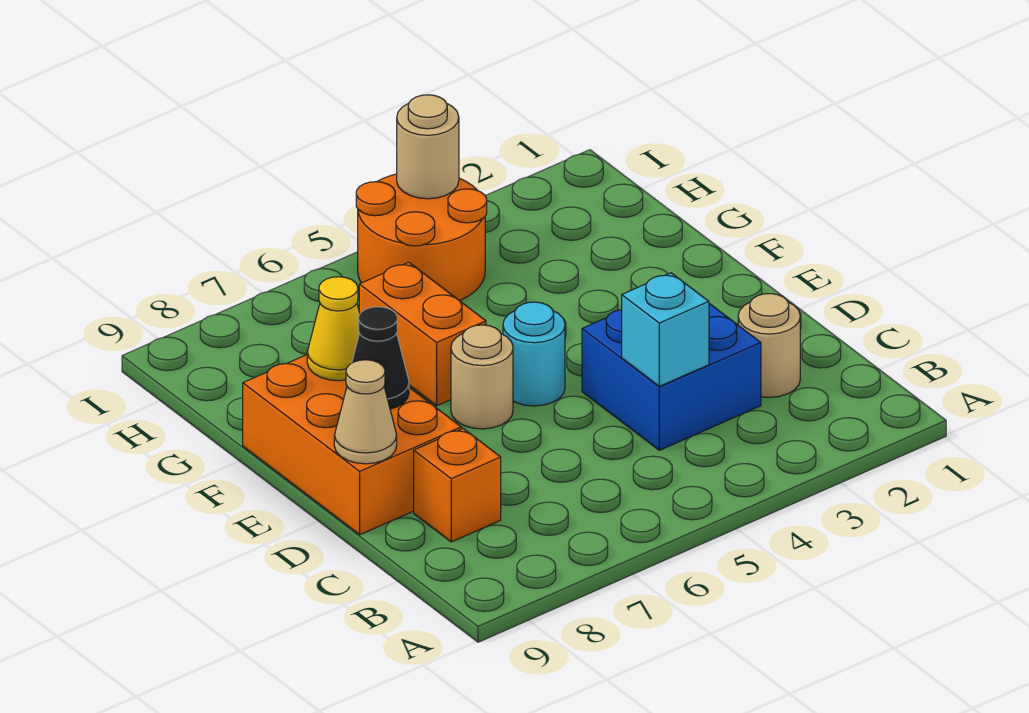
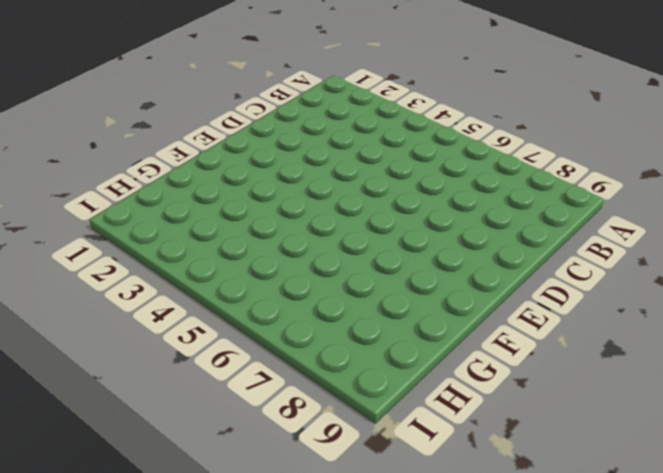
none -> tan 1x1 round brick [738,294,800,397]
none -> blue 2x2 brick [582,303,761,450]
none -> orange 1x1 brick [414,429,501,542]

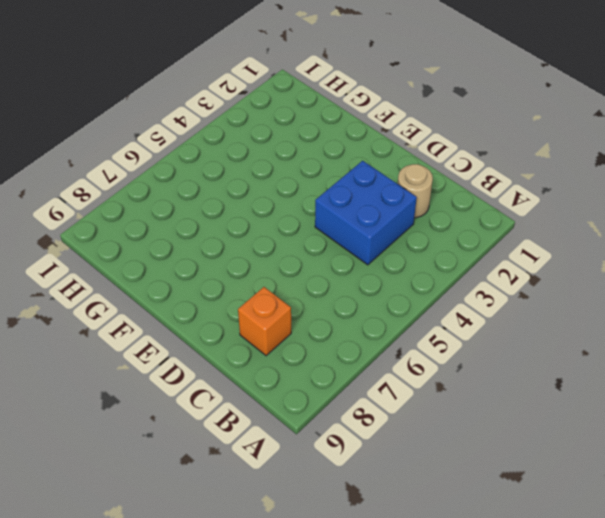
none -> orange 2x3 brick [243,355,461,535]
none -> cyan 1x1 round brick [503,302,565,406]
none -> tan 1x1 round brick [451,325,513,429]

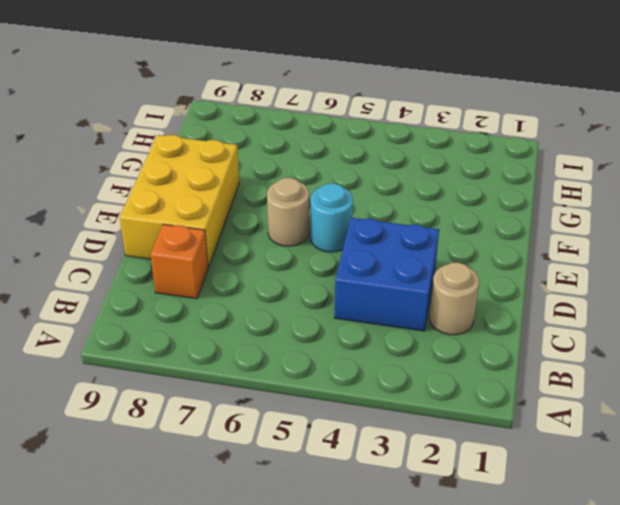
yellow 2x3 brick [120,135,239,267] -> orange 2x3 brick [243,355,461,535]
none -> orange 1x2 brick [359,262,486,406]
none -> orange 2x2 round brick [356,174,487,301]
none -> cyan 1x1 brick [622,273,709,386]

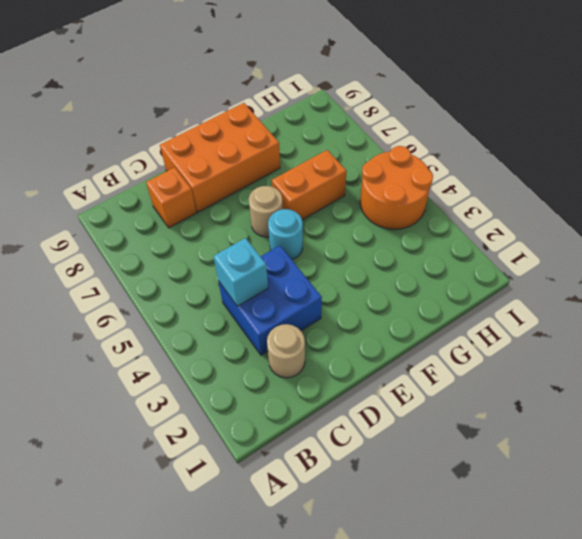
none -> tan 1x1 cone [334,360,397,464]
none -> black 1x1 cone [352,307,409,409]
none -> yellow 1x1 cone [307,277,360,381]

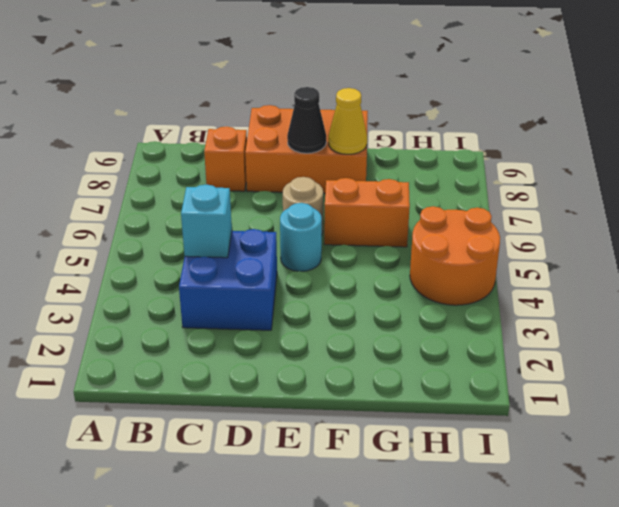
none -> tan 1x1 round brick [738,294,800,397]
none -> tan 1x1 cone [334,360,397,464]
none -> tan 1x1 round brick [397,95,459,199]

